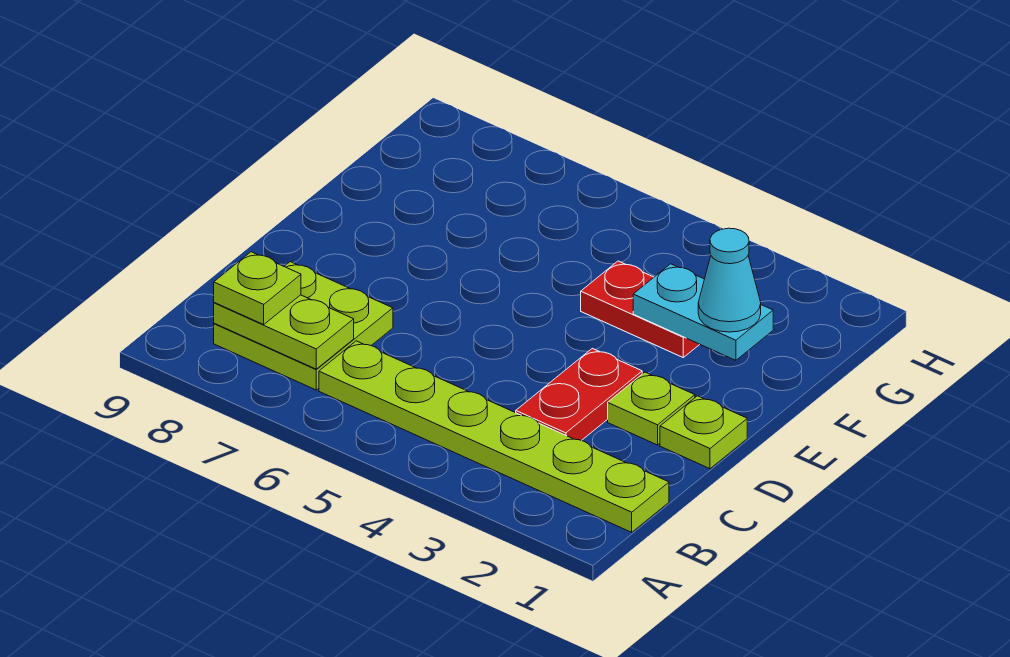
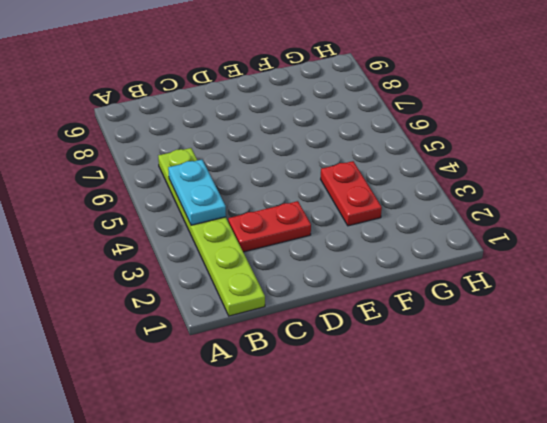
cyan 1x2 plate [168,160,226,225] -> cyan 1x2 plate moved to [633,264,773,360]
none -> lime 2x2 plate [214,262,393,390]
none -> lime 1x1 plate [660,396,747,469]

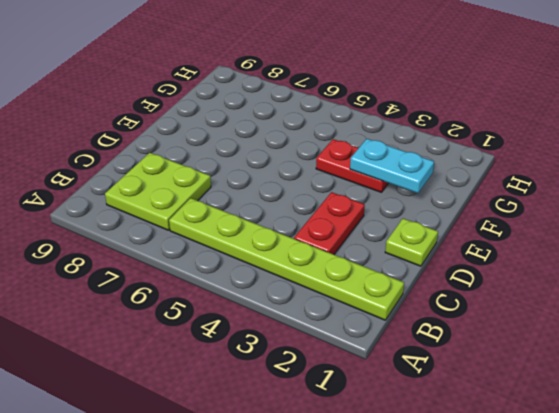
none -> lime 1x1 plate [608,372,695,445]
none -> lime 1x2 plate [214,295,354,369]

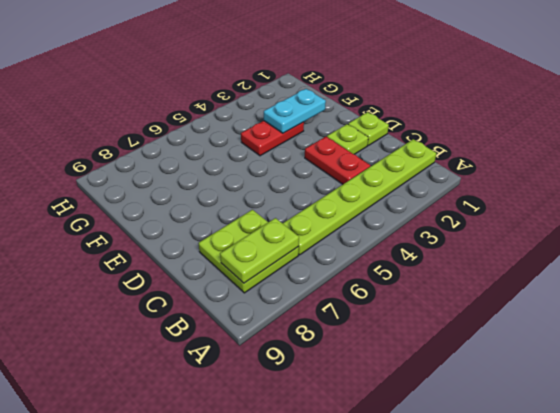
none -> lime 1x1 plate [214,252,301,324]
none -> cyan 1x1 cone [698,228,761,332]

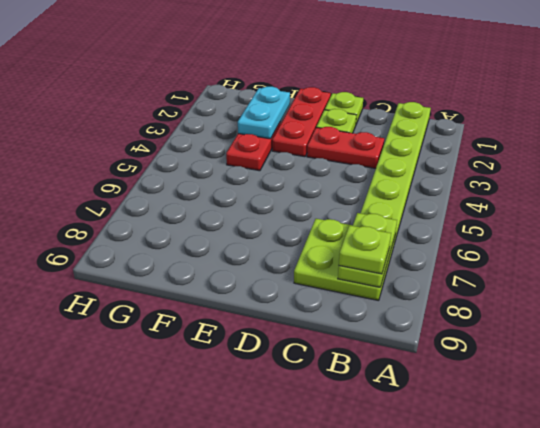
red 1x3 plate [272,87,331,157] -> none
none -> cyan 1x1 cone [698,228,761,332]

